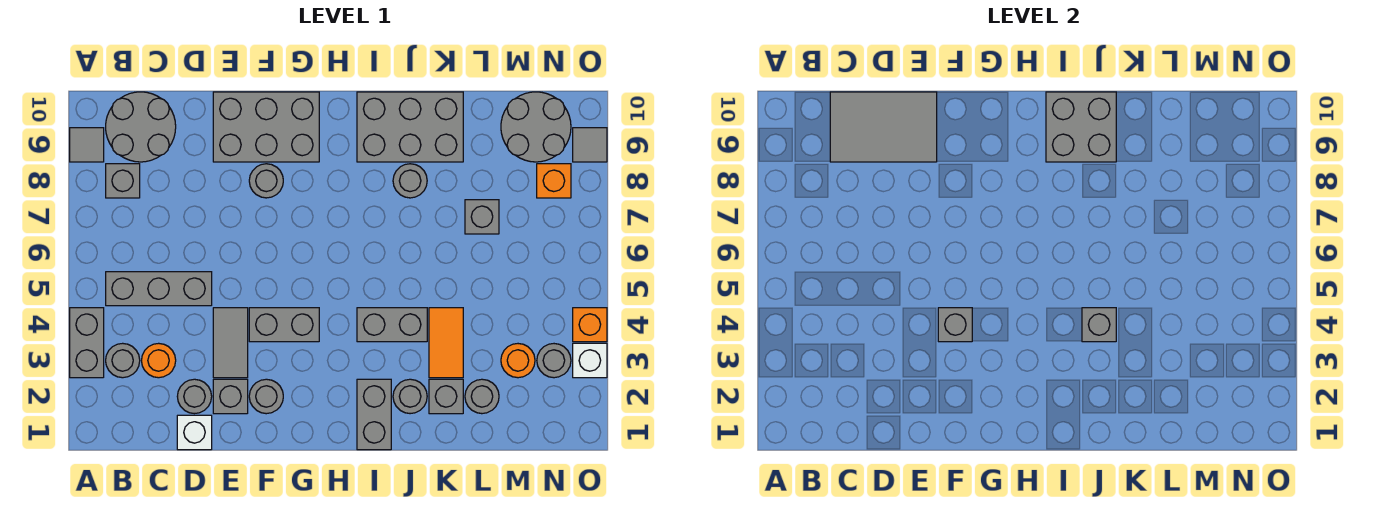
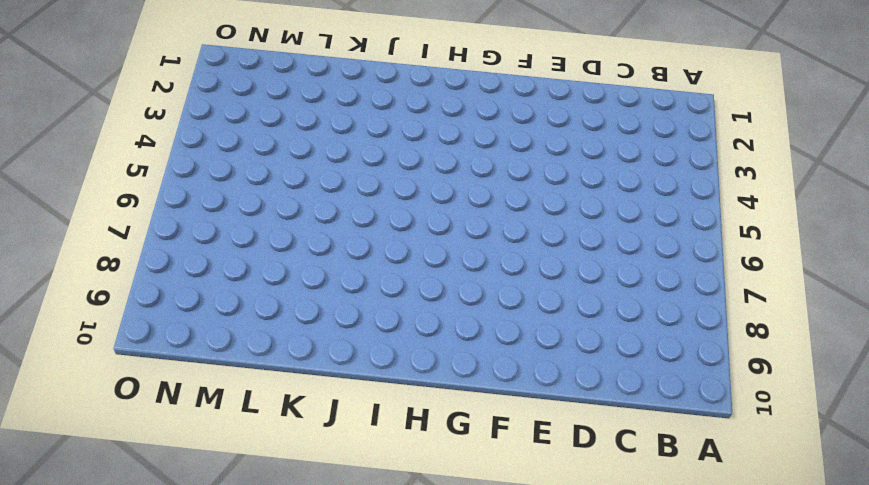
none -> grey 1x2 brick [70,308,104,378]
none -> grey 1x1 tile [70,128,104,162]
none -> grey 1x1 round brick [106,343,140,378]
none -> grey 1x3 brick [106,272,212,306]

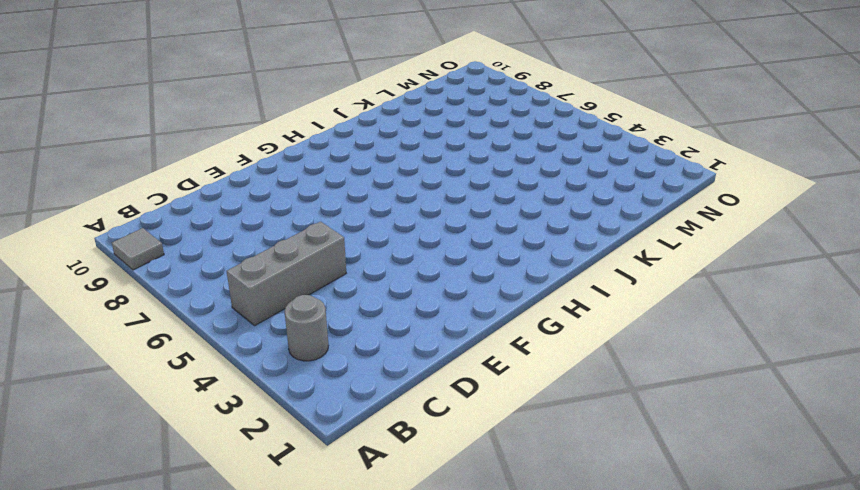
none -> grey 1x2 brick [70,308,104,378]
none -> grey 1x1 brick [106,164,140,198]
none -> grey 2x2 round brick [106,92,176,162]
none -> orange 1x1 round brick [142,343,176,378]

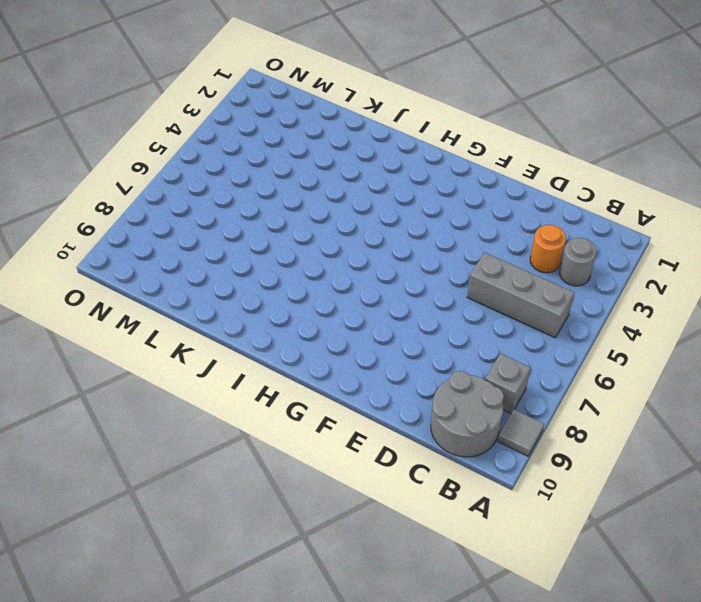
none -> grey 1x2 brick [70,308,104,378]
none -> white 1x1 brick [177,415,212,450]
none -> grey 1x1 round brick [177,379,212,414]
none -> grey 1x1 brick [213,379,248,414]

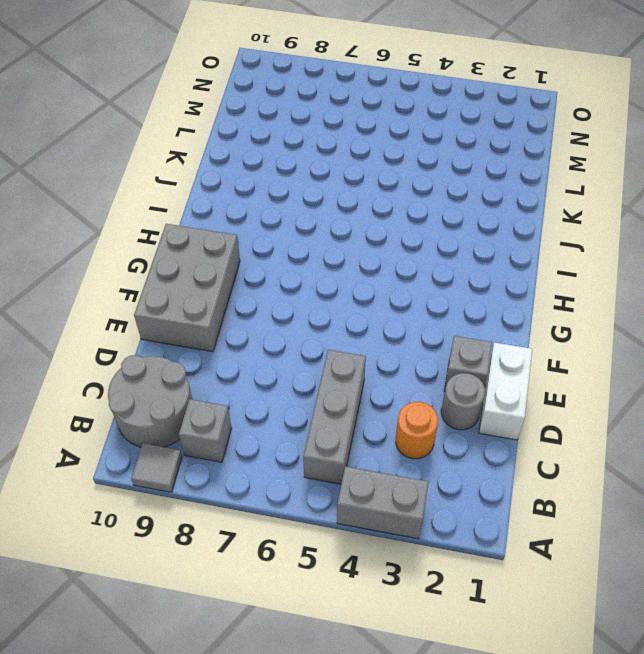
white 1x2 brick [479,342,532,440] -> white 1x1 brick [177,415,212,450]
none -> grey 1x1 round brick [106,343,140,378]
none -> grey 1x2 tile [213,308,248,378]
none -> grey 1x1 round brick [249,379,283,414]
none -> grey 1x2 brick [249,308,319,342]

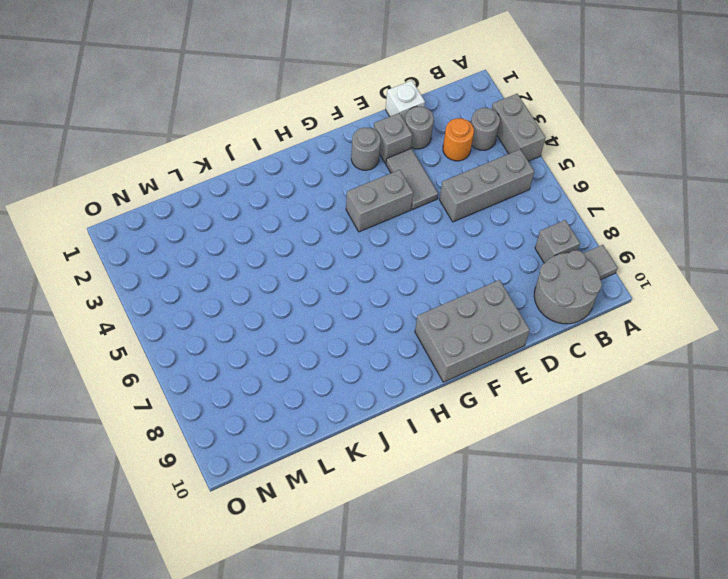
none -> grey 1x1 round brick [249,164,283,198]
none -> grey 1x2 brick [357,379,391,450]
none -> grey 1x2 brick [357,308,427,342]
none -> grey 2x3 brick [357,92,463,162]

